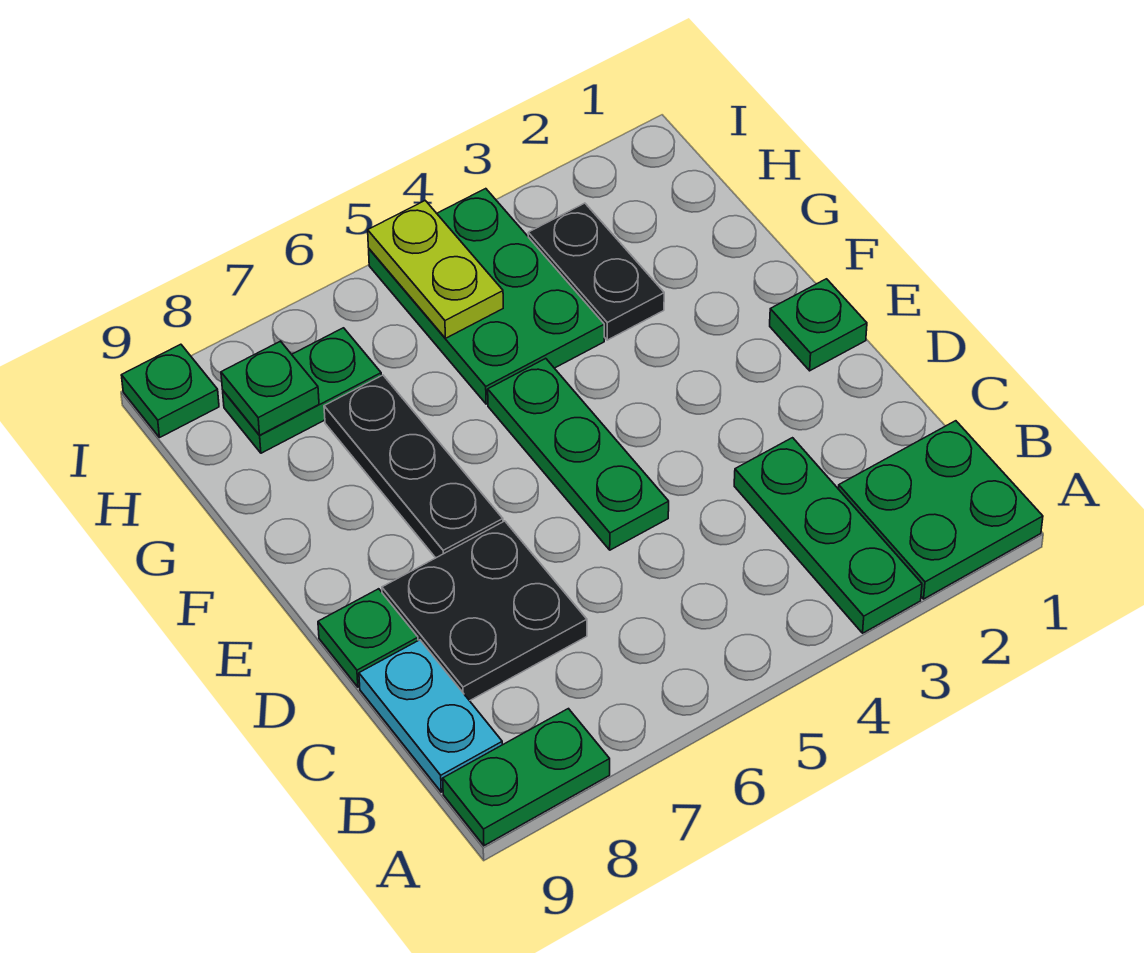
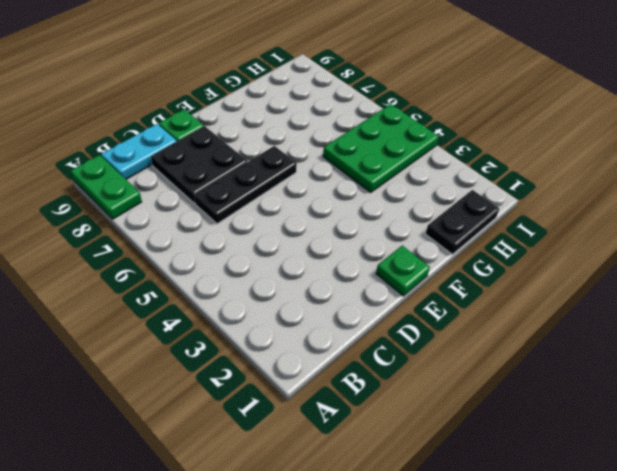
black 1x3 plate [194,146,297,224] -> black 1x3 plate moved to [324,375,503,558]
black 1x2 plate [426,190,499,254] -> black 1x2 plate moved to [528,203,664,340]
none -> green 2x2 plate [839,421,1043,599]
none -> green 1x3 plate [734,438,922,633]
none -> green 1x3 plate [488,358,669,550]

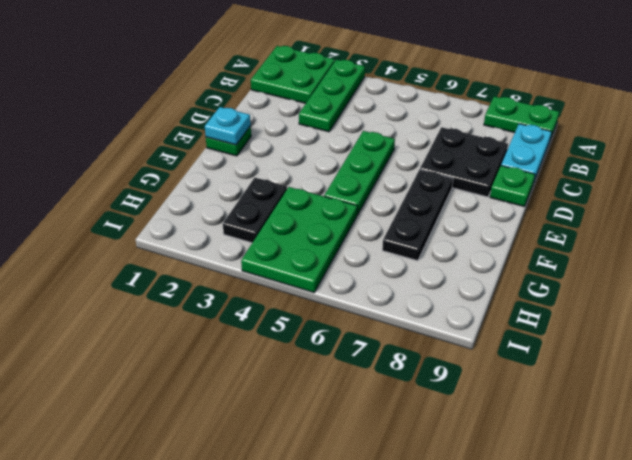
cyan 1x1 plate [205,107,251,145] -> none
none -> green 1x2 plate [223,328,381,453]
none -> green 1x1 plate [121,344,219,438]
none -> lime 1x2 plate [368,201,503,338]

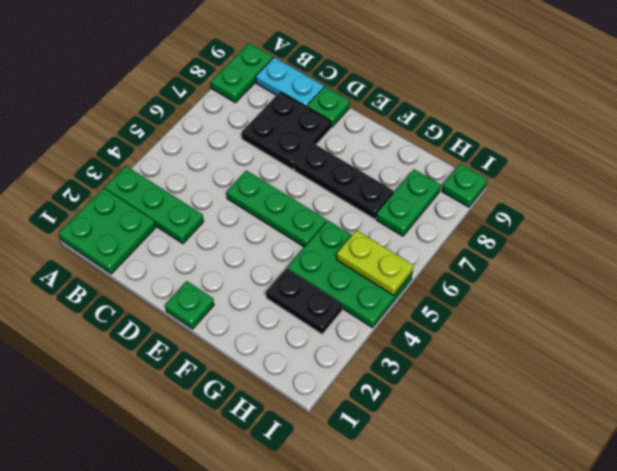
none -> green 1x1 plate [221,341,319,435]

